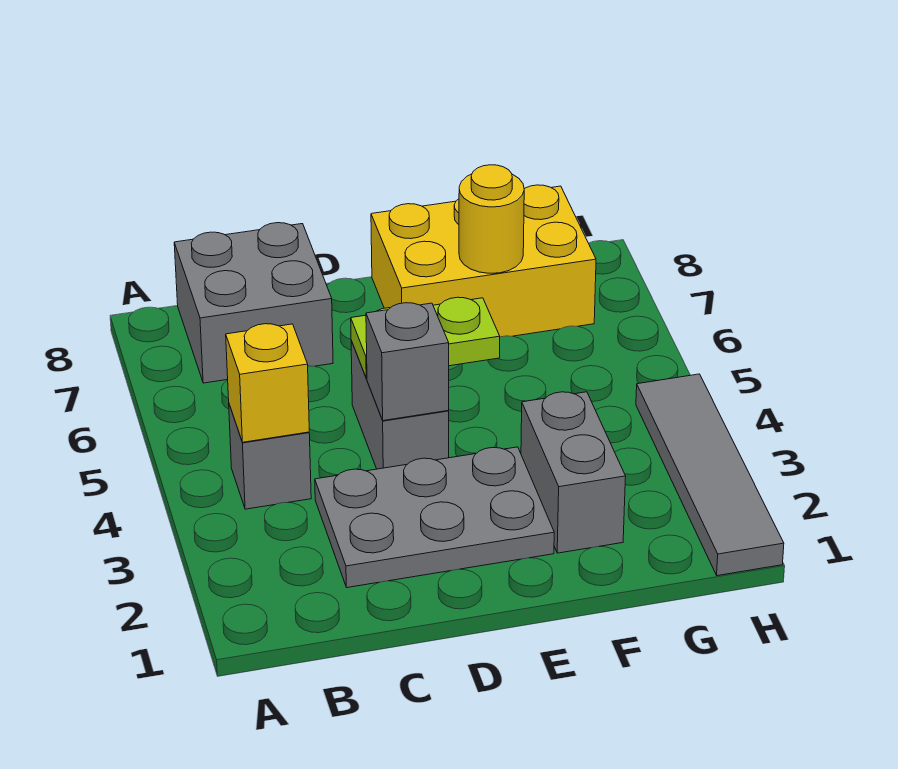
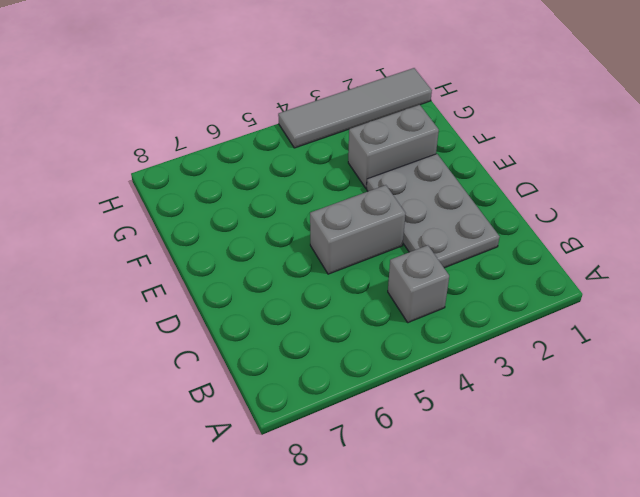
none -> grey 2x2 brick [174,223,333,383]
none -> yellow 2x3 brick [371,185,596,337]

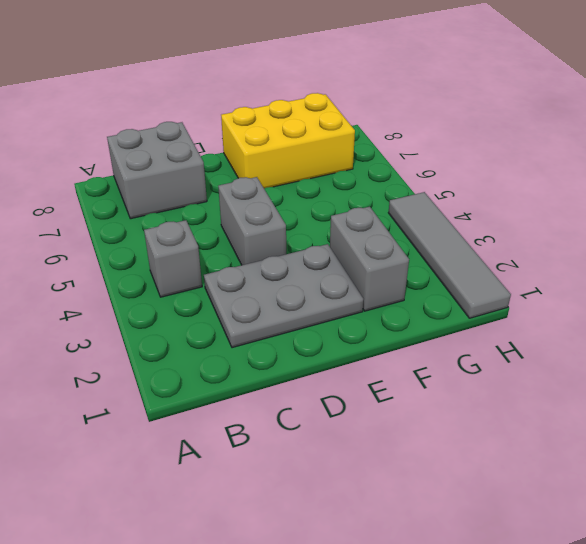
none -> yellow 1x1 brick [226,324,309,442]
none -> grey 1x1 brick [366,303,449,421]

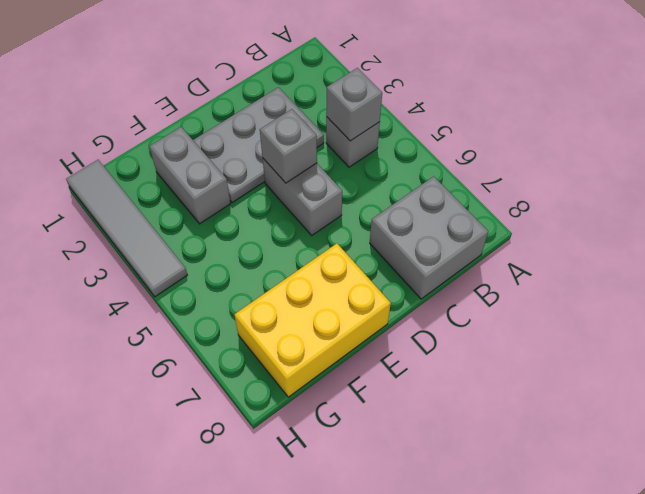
grey 1x1 brick [326,68,382,141] -> yellow 1x1 brick [226,324,309,442]
none -> lime 1x2 plate [351,297,500,378]
none -> yellow 1x1 round brick [459,165,524,273]

